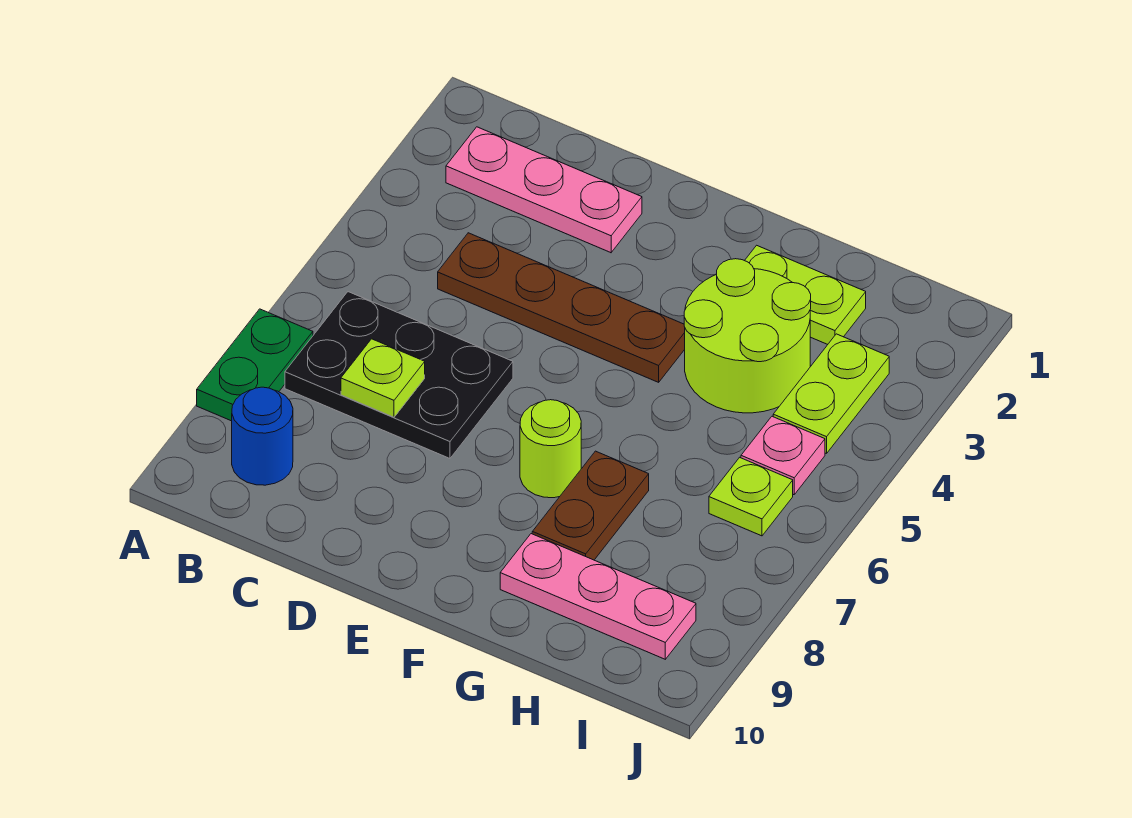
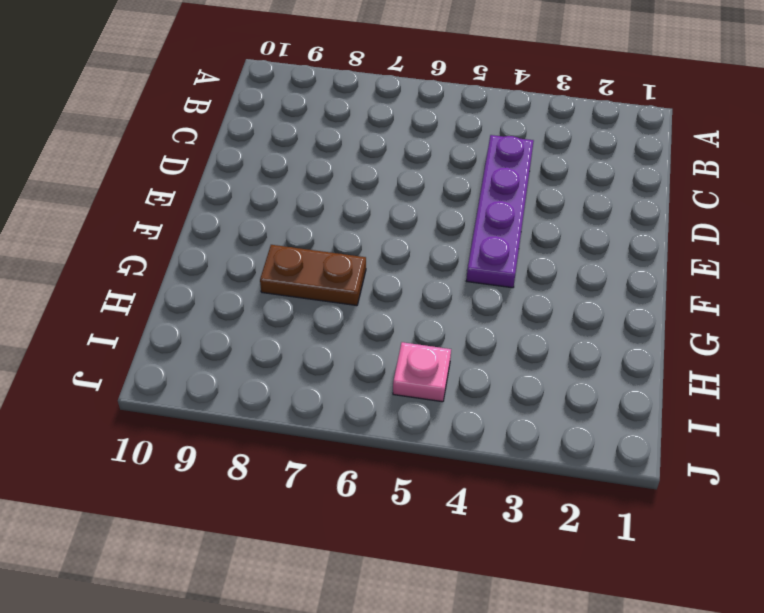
purple 1x4 plate [466,135,534,288] -> brown 1x4 plate [438,233,685,382]
none -> green 1x2 plate [197,309,313,421]
none -> pink 1x3 plate [446,127,642,253]
none -> black 2x3 plate [285,292,513,458]

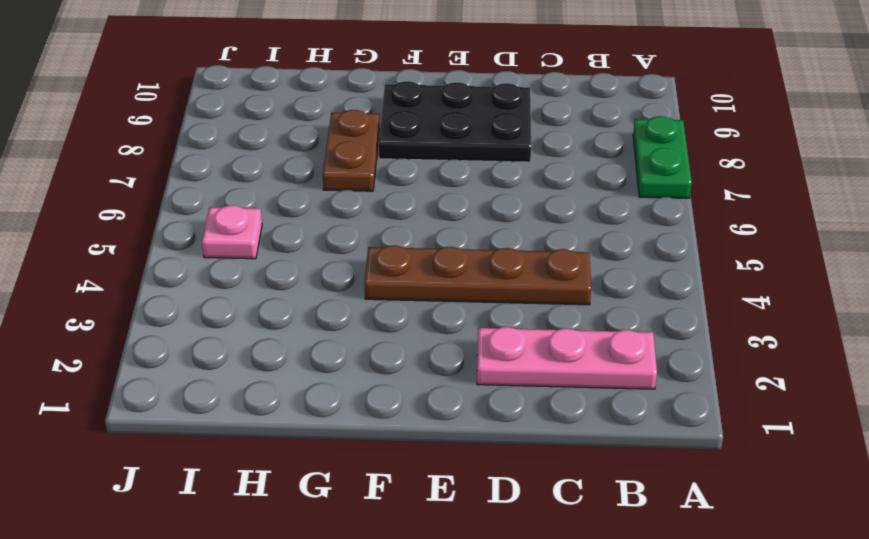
black 2x3 plate [379,81,531,162] -> black 2x3 plate moved to [285,292,513,458]
none -> blue 1x1 round brick [232,387,293,485]
none -> lime 1x1 round brick [520,400,581,498]
none -> lime 1x2 plate [745,245,866,344]

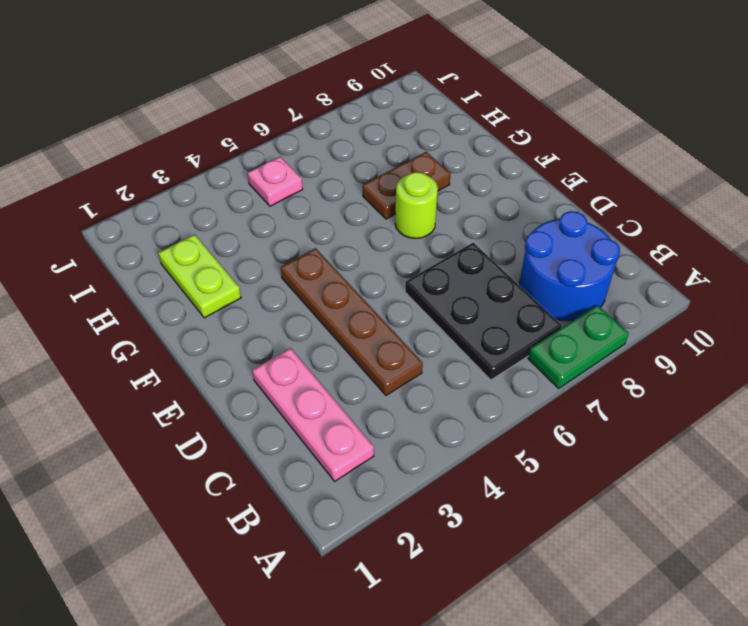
blue 2x2 round brick [520,211,620,321] -> blue 1x1 round brick [232,387,293,485]
none -> lime 2x2 round brick [684,259,811,413]
none -> pink 1x3 plate [500,534,696,659]
none -> lime 1x2 plate [773,334,889,454]

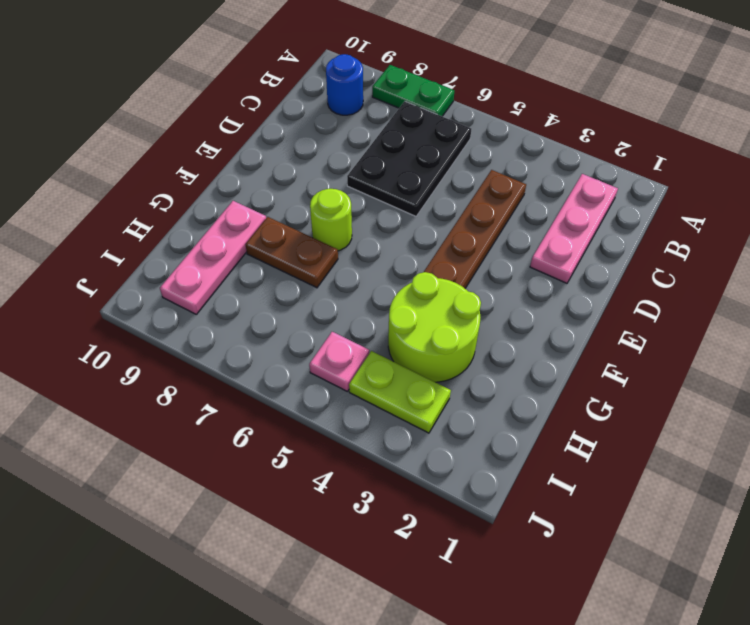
none -> lime 1x2 plate [745,245,866,344]
none -> lime 1x1 plate [709,457,793,536]
none -> lime 1x1 plate [341,339,425,417]

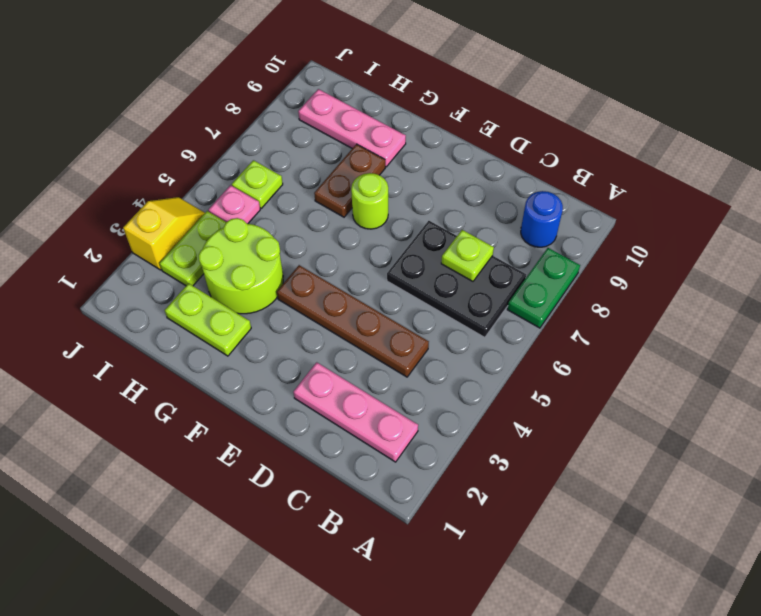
yellow 1x2 slope [123,197,205,270] -> none

